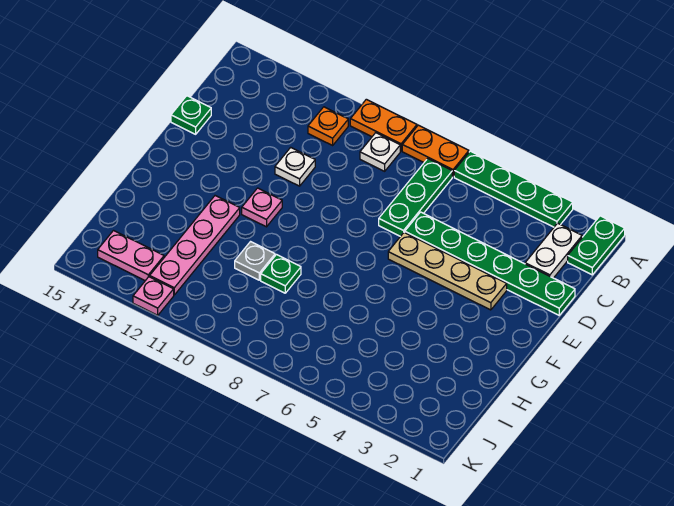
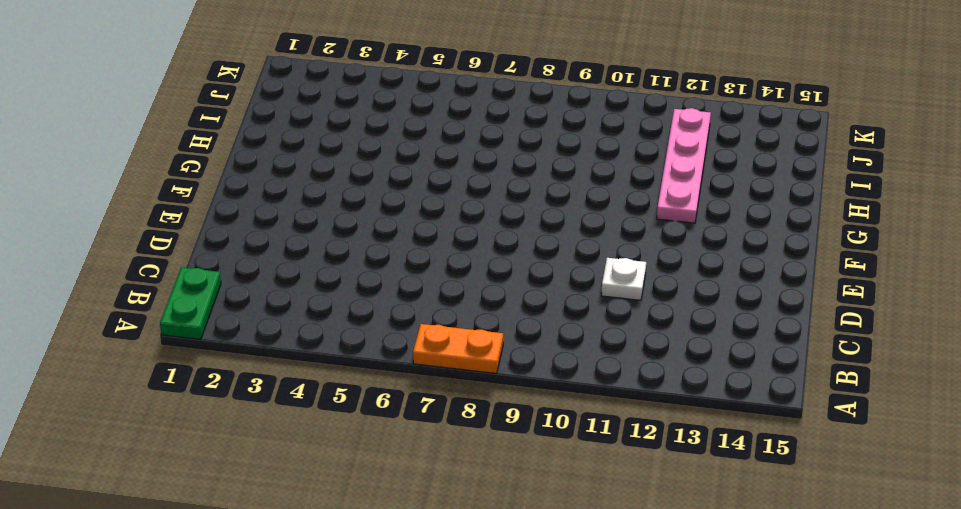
none -> green 1x4 plate [454,151,573,227]
none -> orange 1x2 plate [350,99,417,151]
none -> white 1x2 plate [525,223,582,278]

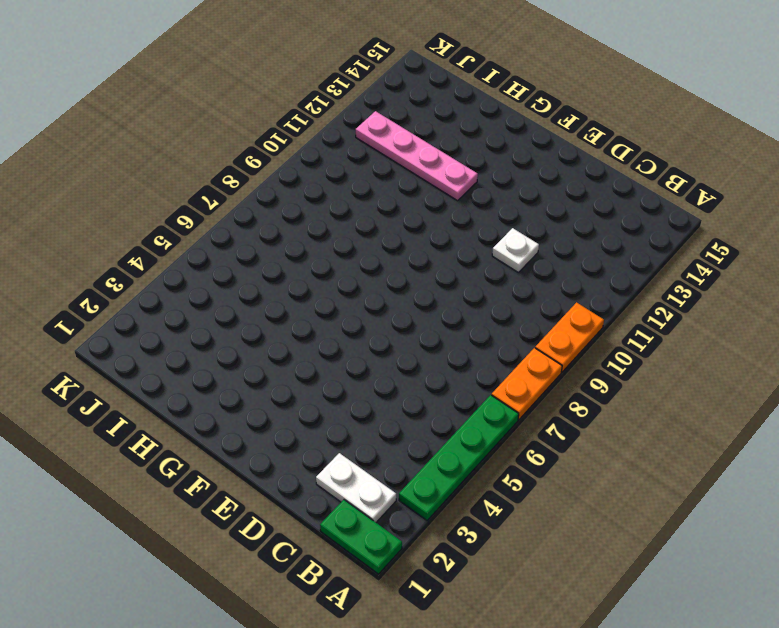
none -> green 1x3 plate [379,159,452,236]
none -> white 1x1 plate [360,133,400,171]
none -> orange 1x1 plate [308,107,348,145]

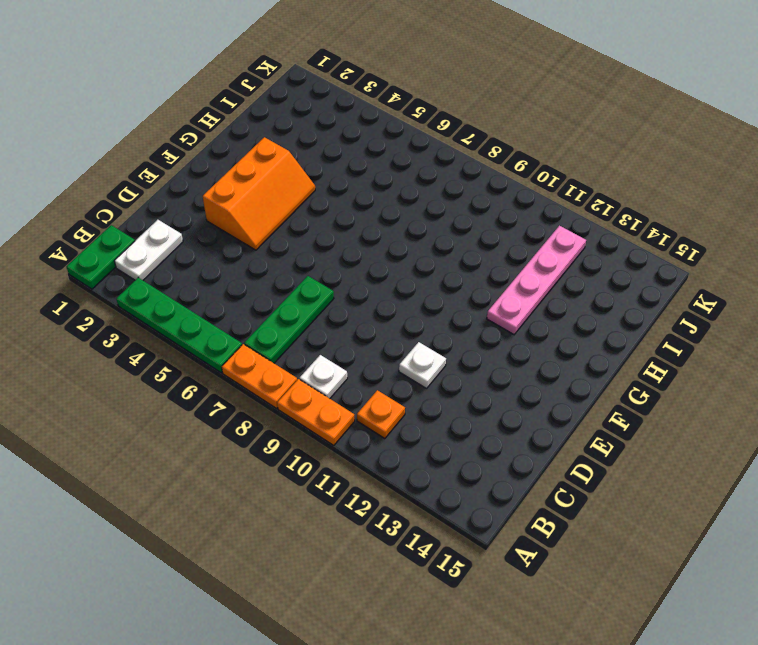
orange 2x3 slope [203,137,315,250] -> tan 1x4 plate [388,232,507,310]
none -> green 1x6 plate [405,212,575,315]
none -> green 1x1 plate [171,96,211,134]
none -> pink 1x1 plate [242,188,282,227]

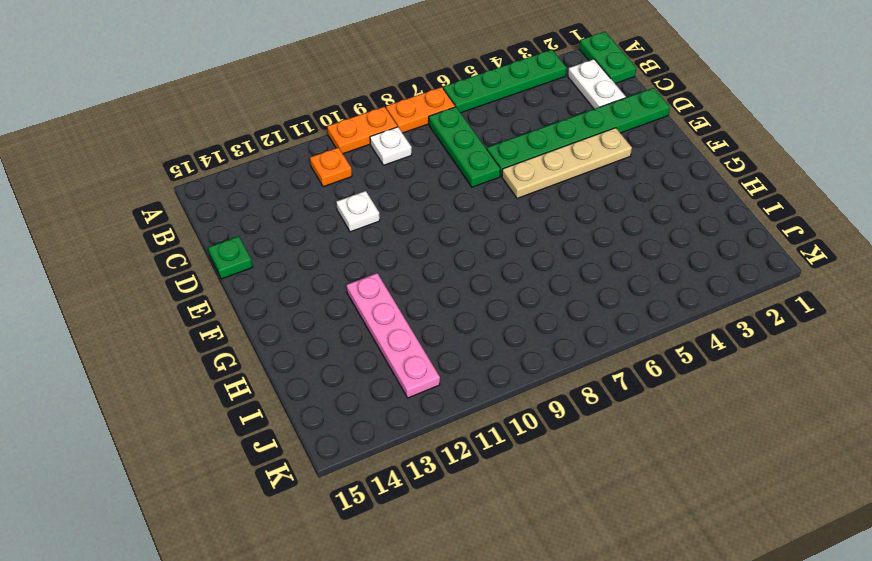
none -> pink 1x1 plate [242,188,282,227]
none -> green 1x1 plate [261,255,301,293]
none -> grey 1x1 plate [235,242,275,280]

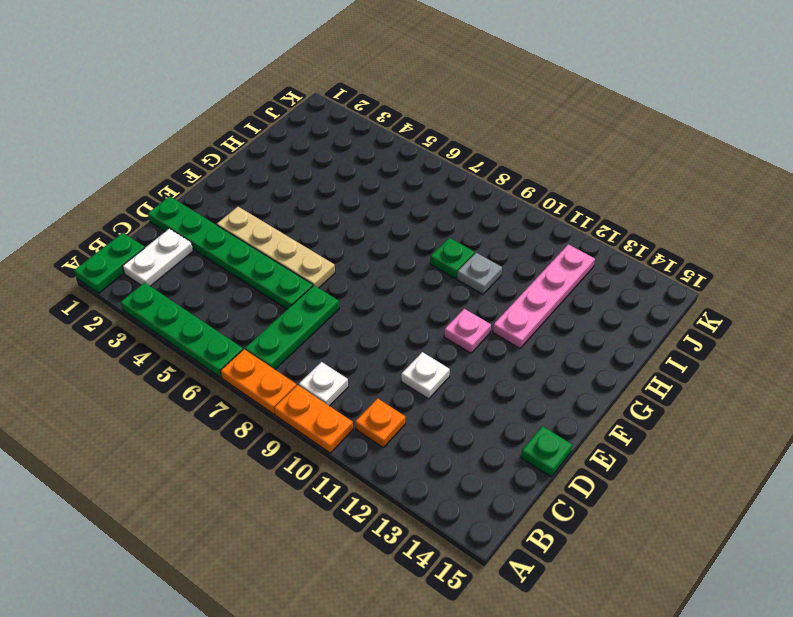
none -> pink 1x2 plate [98,231,164,281]
none -> pink 1x1 plate [133,277,174,315]

